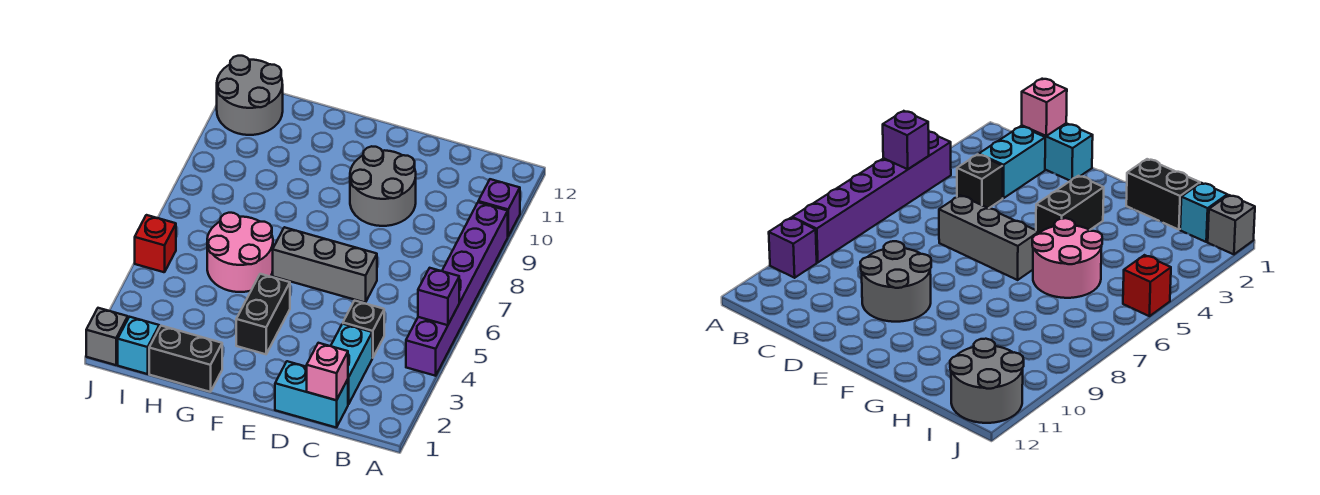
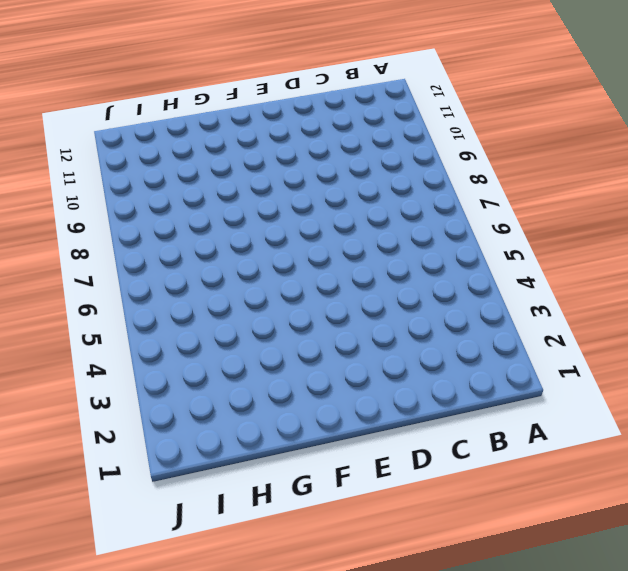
none -> purple 1x6 brick [406,202,508,376]
none -> purple 1x1 brick [478,179,520,236]
none -> cyan 1x2 brick [275,361,348,428]

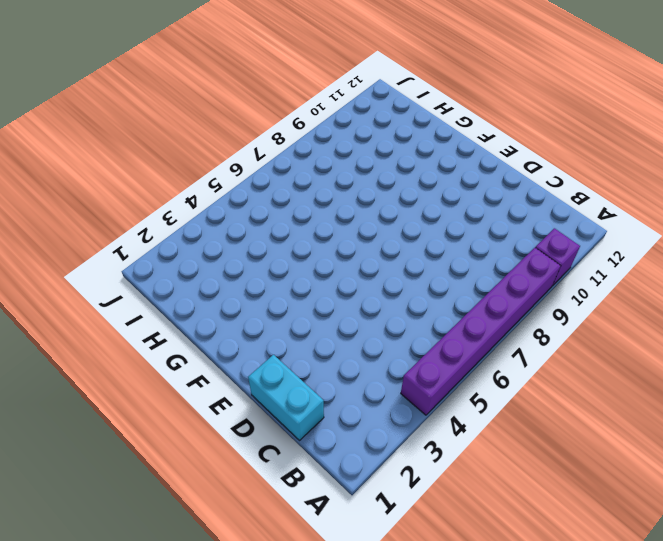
none -> cyan 1x2 brick [331,324,372,404]
none -> black 1x1 brick [343,301,384,358]
none -> grey 1x3 brick [273,227,377,303]

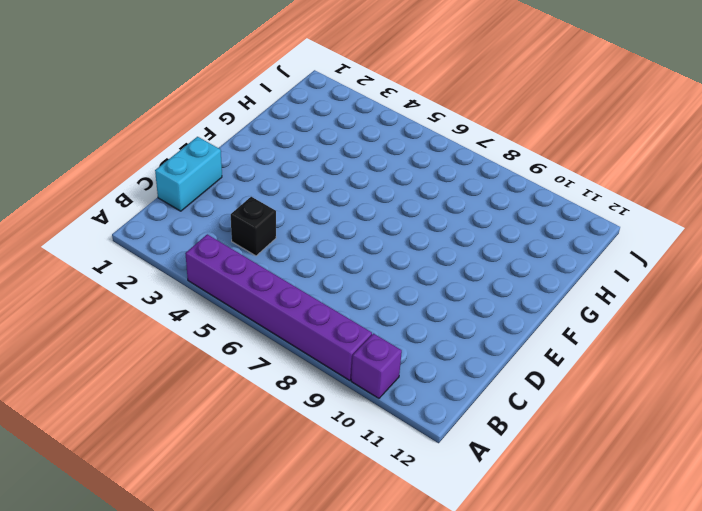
none -> cyan 1x2 brick [331,324,372,404]
none -> grey 1x3 brick [273,227,377,303]
none -> grey 2x2 round brick [350,146,416,226]

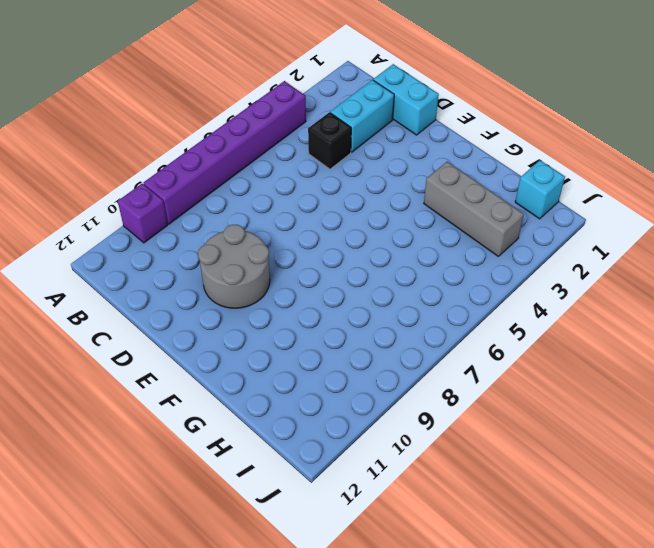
grey 1x3 brick [424,162,524,257] -> grey 1x3 brick moved to [273,227,377,303]
none -> black 1x2 brick [236,274,290,354]
none -> black 1x2 brick [149,326,222,392]
none -> pink 2x2 round brick [207,213,273,292]

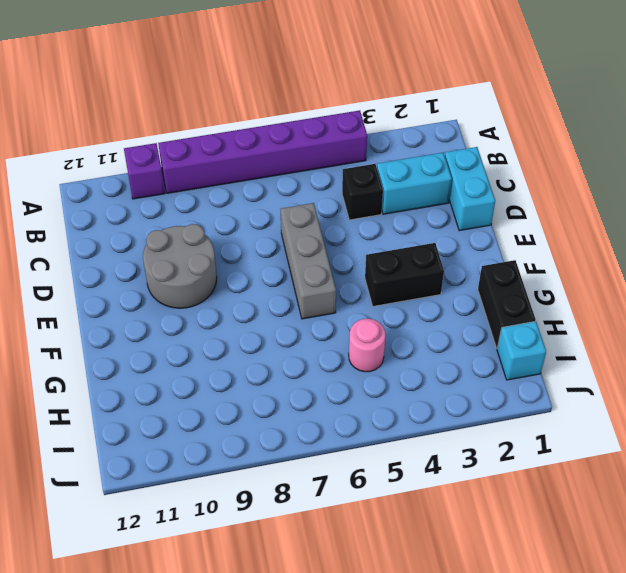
pink 1x1 round brick [349,319,386,372] -> pink 2x2 round brick [207,213,273,292]
none -> grey 2x2 round brick [217,56,283,135]
none -> grey 1x1 brick [86,308,128,365]
none -> red 1x1 brick [135,215,176,272]

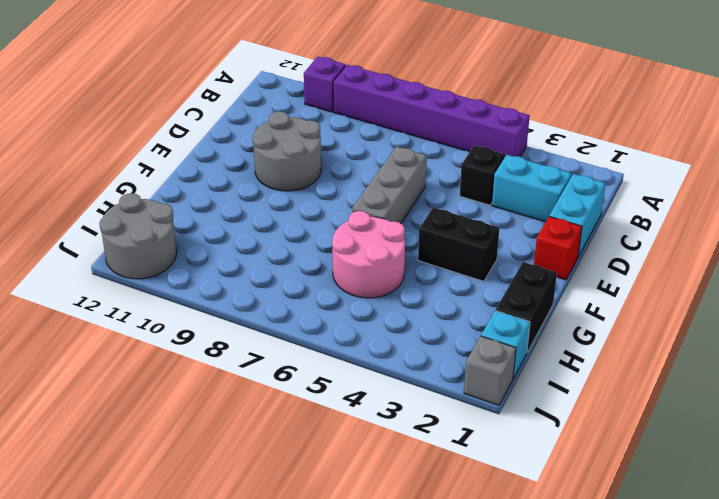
red 1x1 brick [534,217,582,280] -> red 1x1 brick moved to [135,215,176,272]
none -> purple 1x1 brick [418,268,459,325]
none -> pink 1x1 brick [307,343,348,400]

